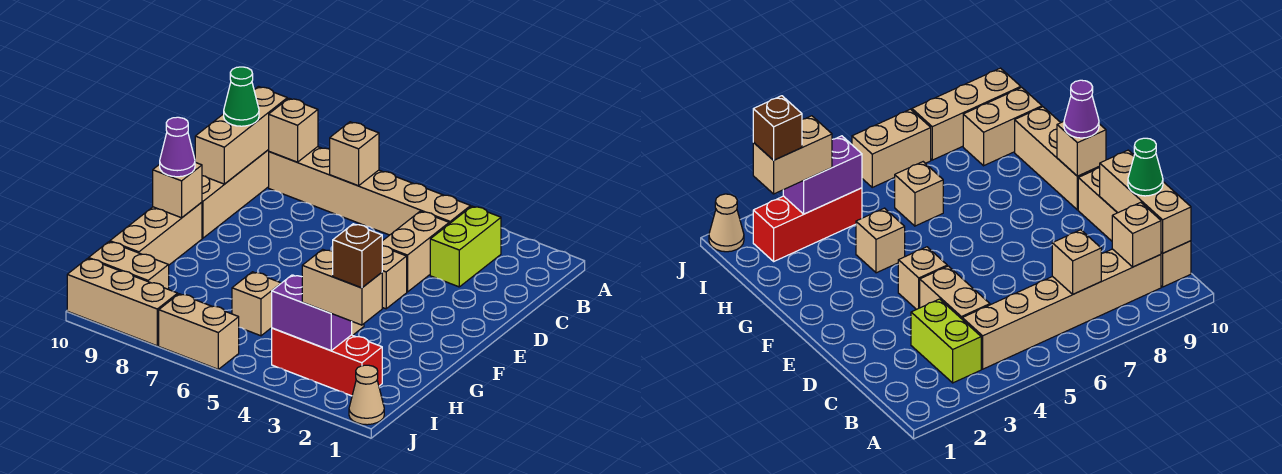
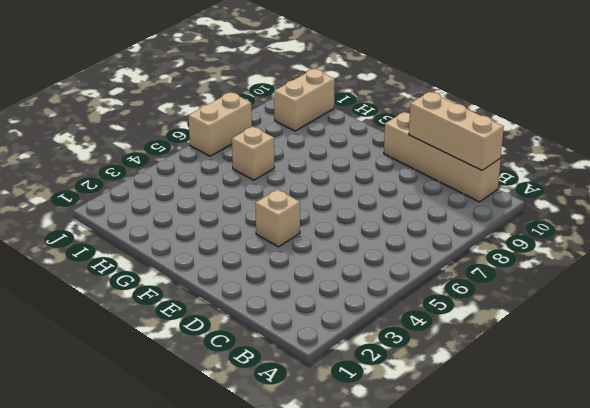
none -> lime 1x2 brick [430,206,501,287]
none -> tan 1x6 brick [269,147,471,235]
none -> tan 1x2 brick [382,211,449,292]

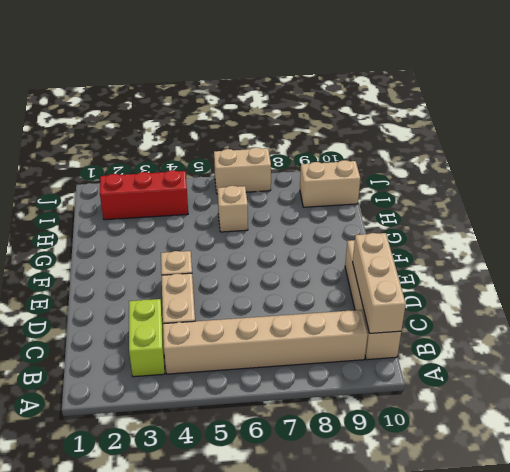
none -> tan 1x3 brick [110,202,202,265]
none -> tan 1x1 brick [856,208,905,273]
none -> tan 1x1 cone [349,365,384,425]

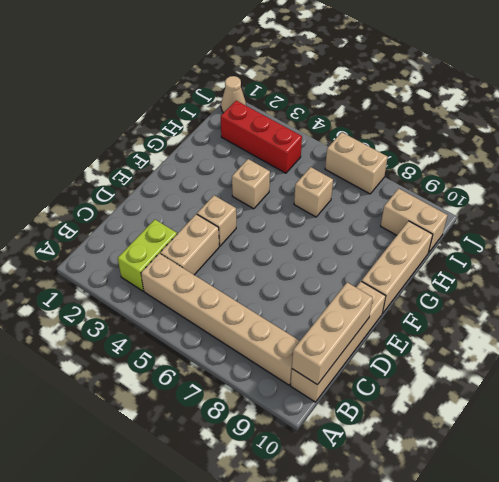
none -> tan 1x3 brick [67,258,178,346]
none -> tan 1x1 brick [330,122,379,186]
none -> tan 1x1 brick [269,98,318,162]

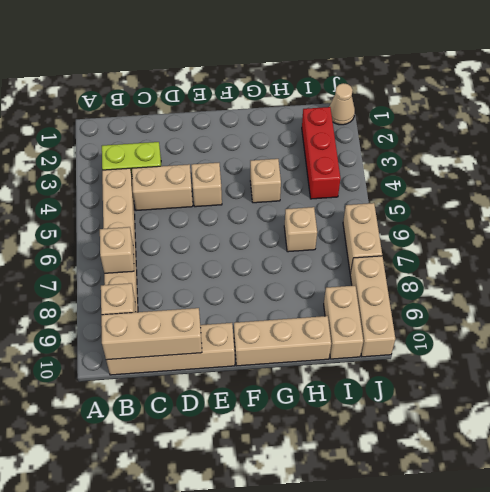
none -> tan 1x1 brick [153,162,202,218]
none -> purple 1x2 brick [272,275,352,351]
none -> green 1x1 cone [224,67,259,126]

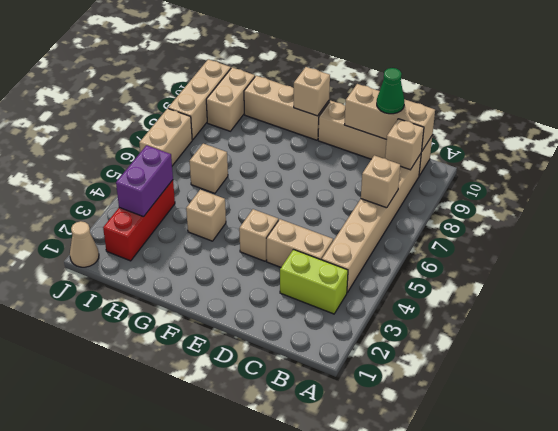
none -> purple 1x1 cone [160,117,195,177]
none -> tan 1x2 brick [302,249,382,325]
none -> brown 1x1 brick [333,224,382,288]

